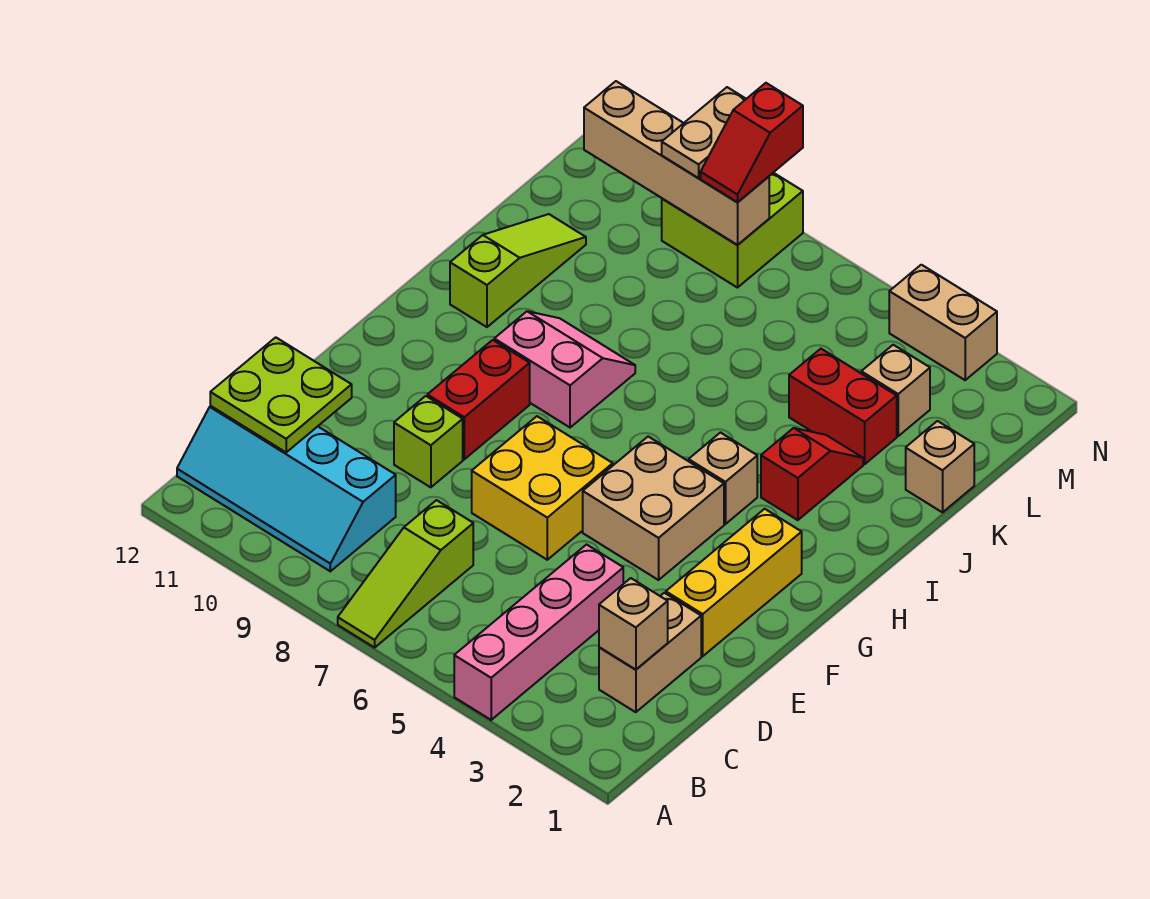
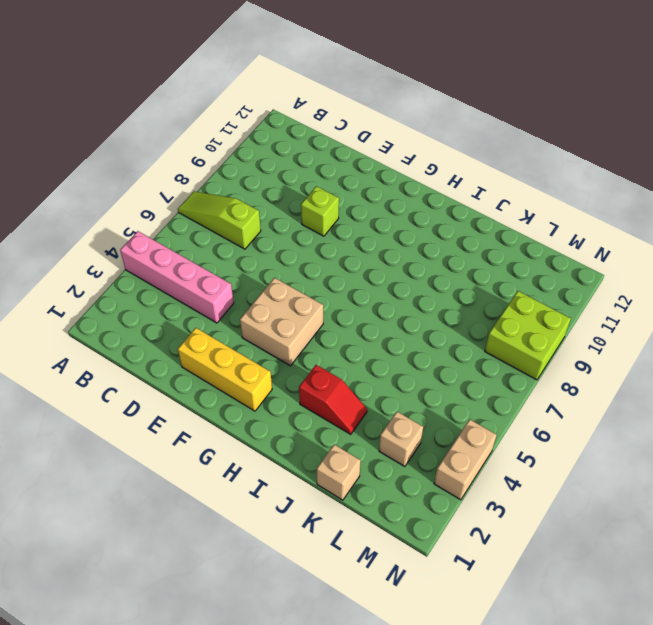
none -> cyan 2x4 slope [177,406,396,571]
none -> tan 1x2 brick [599,593,701,712]
none -> yellow 2x2 brick [472,416,613,560]

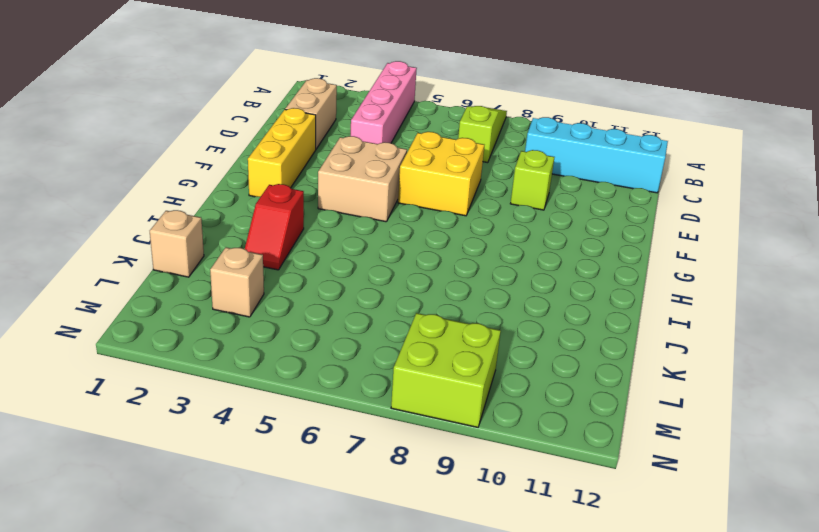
none -> red 1x2 brick [427,340,530,459]
none -> tan 1x1 brick [689,433,757,524]
none -> pink 2x2 slope [494,311,635,427]

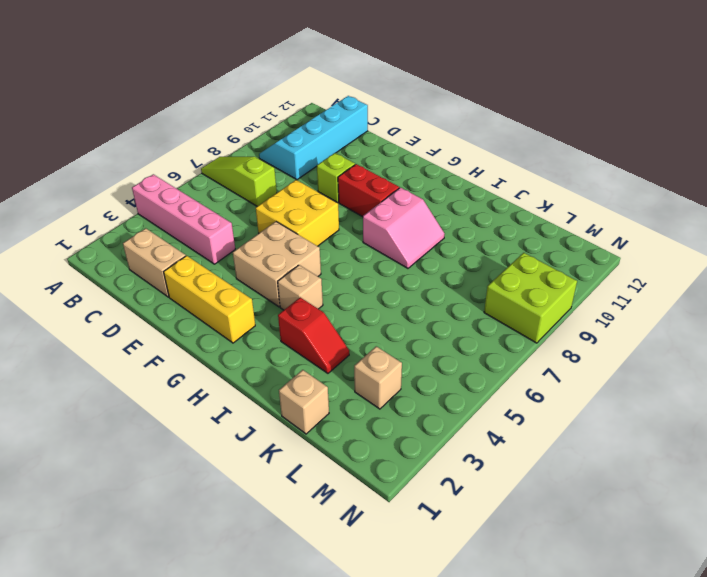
none -> lime 1x3 slope [450,214,586,327]
none -> red 1x2 brick [789,349,897,464]
none -> tan 1x2 brick [889,265,997,380]

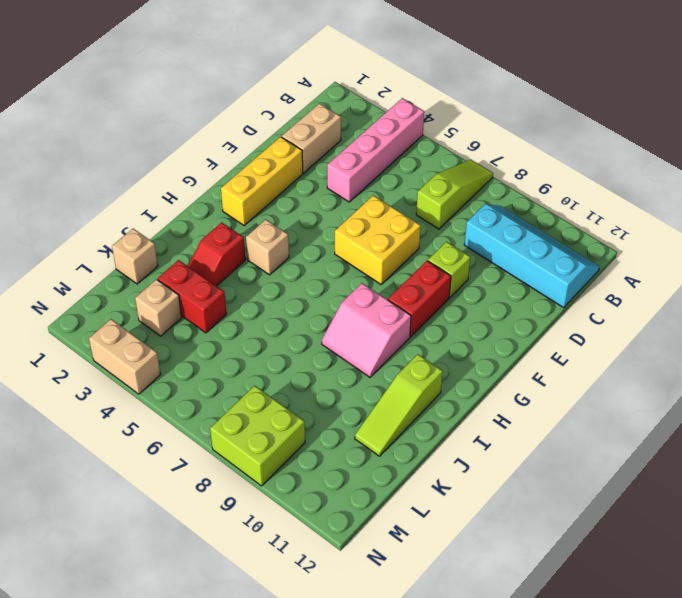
none -> tan 2x2 brick [583,437,724,580]
none -> tan 1x1 brick [599,578,668,670]
none -> lime 2x2 plate [210,337,352,452]

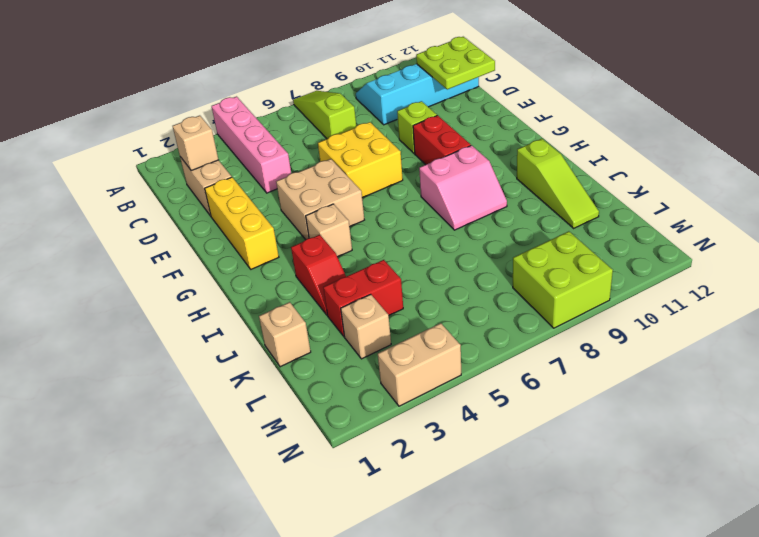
none -> tan 1x4 brick [584,81,769,245]
none -> red 1x2 slope [701,83,803,202]
none -> tan 1x2 plate [662,87,746,178]

